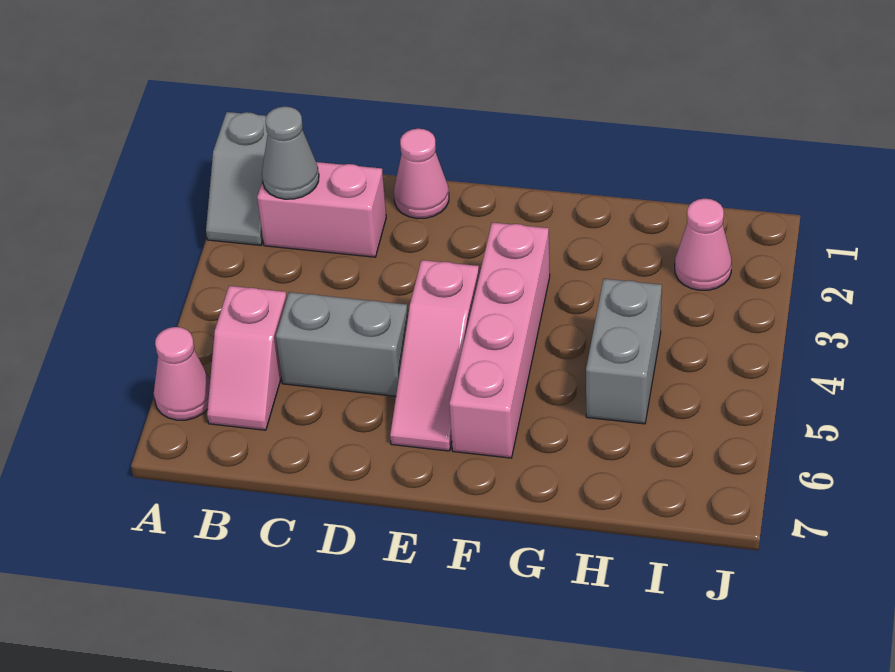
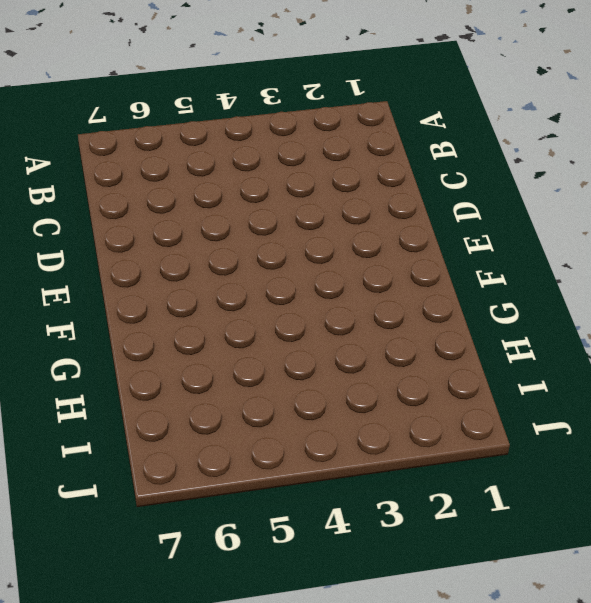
none -> grey 1x2 slope [206,112,268,246]
none -> pink 1x1 cone [154,327,210,420]

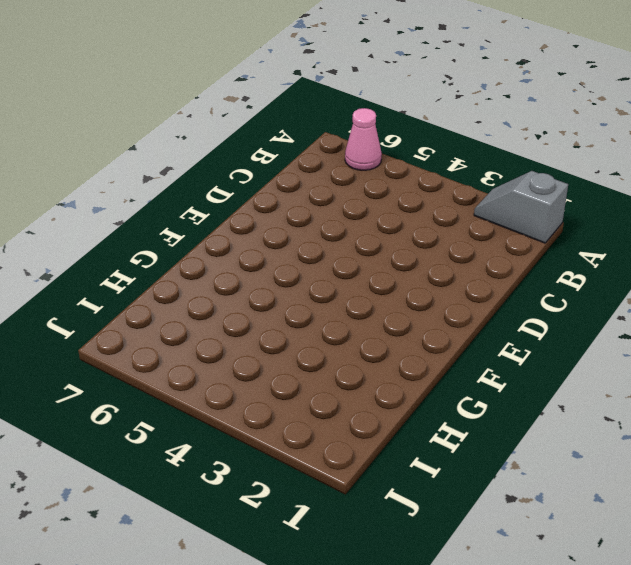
none -> pink 1x2 brick [257,162,386,257]
none -> pink 1x2 slope [207,286,287,430]

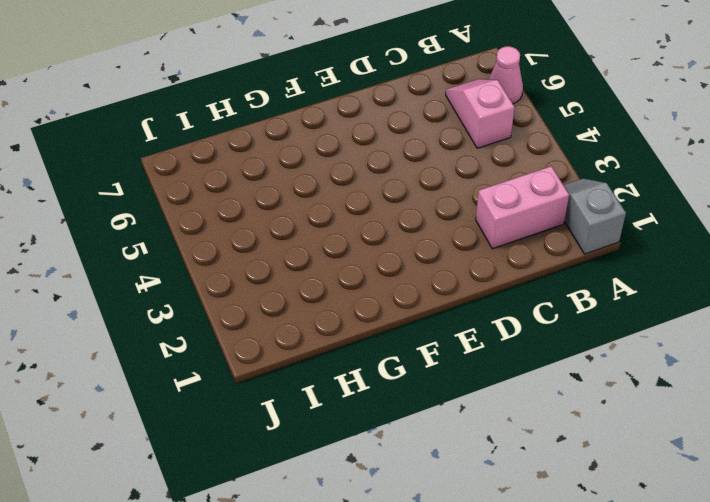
none -> grey 1x2 brick [276,292,408,396]
none -> pink 1x1 cone [394,129,449,219]

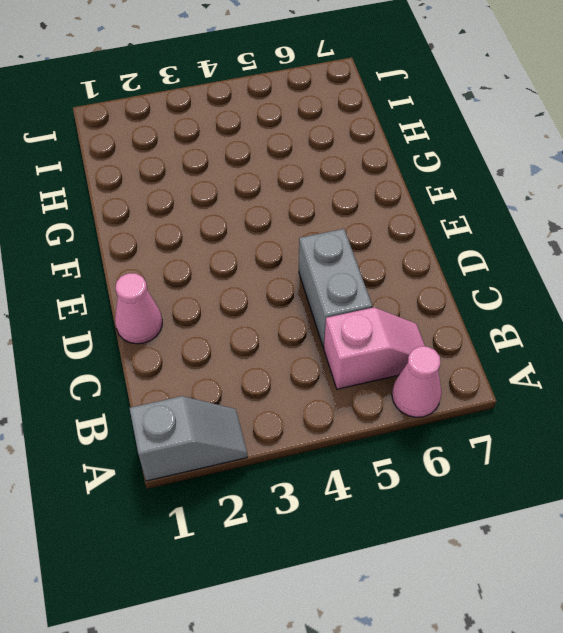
none -> pink 1x2 brick [257,162,386,257]
none -> pink 1x3 slope [390,260,479,451]

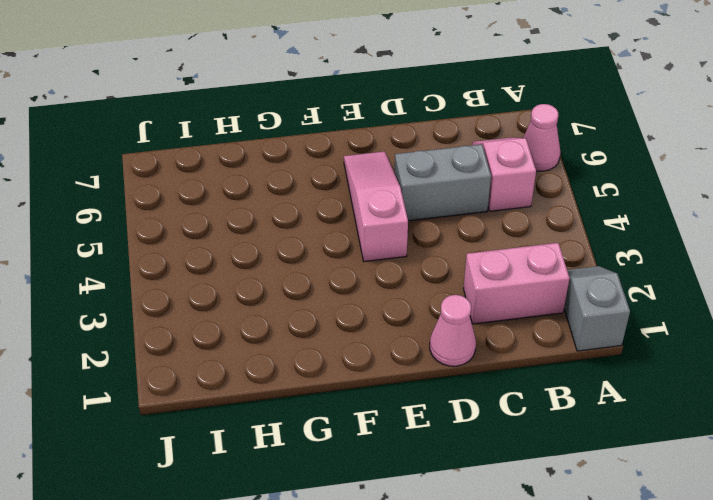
none -> pink 1x4 brick [449,223,550,458]
none -> grey 1x2 brick [586,279,662,424]

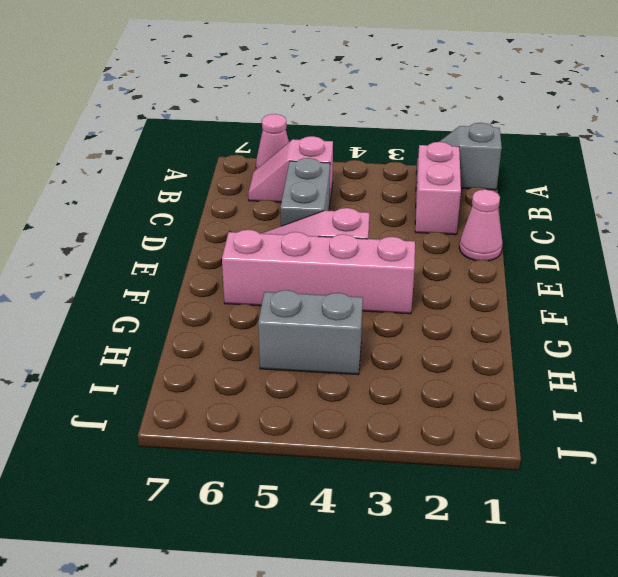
none -> pink 1x1 cone [675,199,732,290]
none -> grey 1x1 cone [262,106,319,199]

